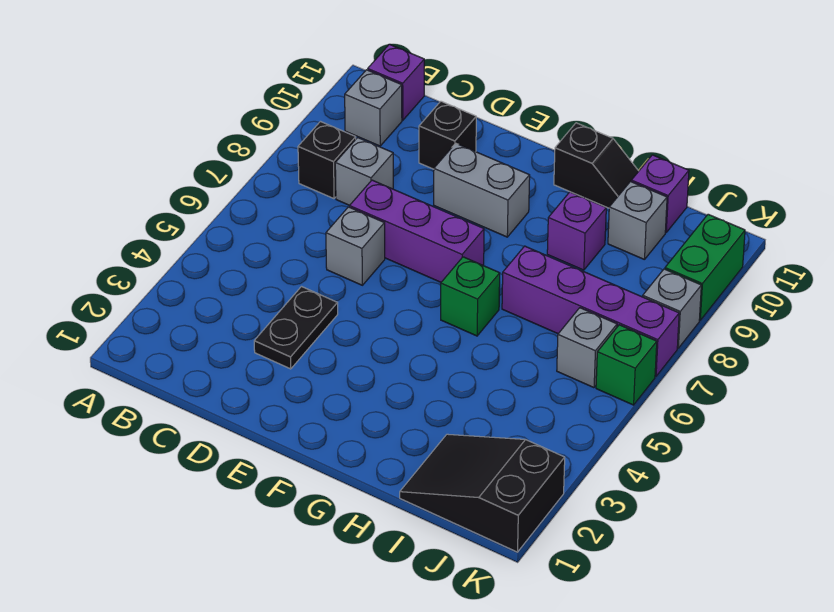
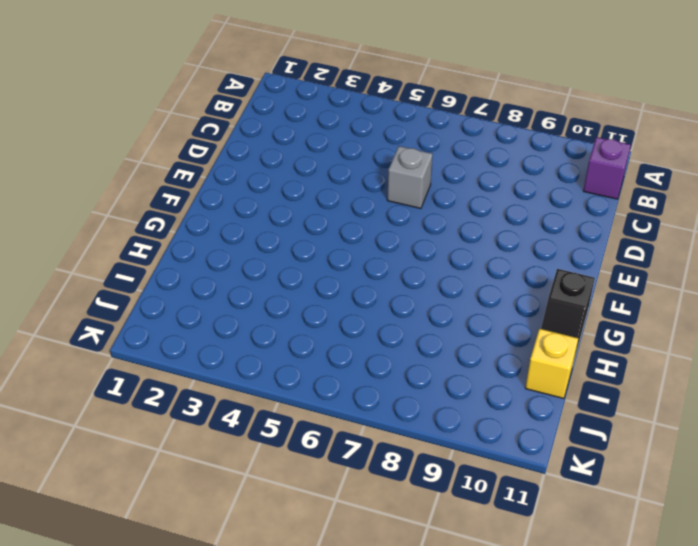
yellow 1x1 brick [525,329,578,399] -> purple 1x1 brick [631,155,689,232]
none -> black 1x1 brick [298,122,356,199]
none -> grey 1x1 brick [345,70,402,146]
none -> grey 1x1 brick [335,138,393,205]

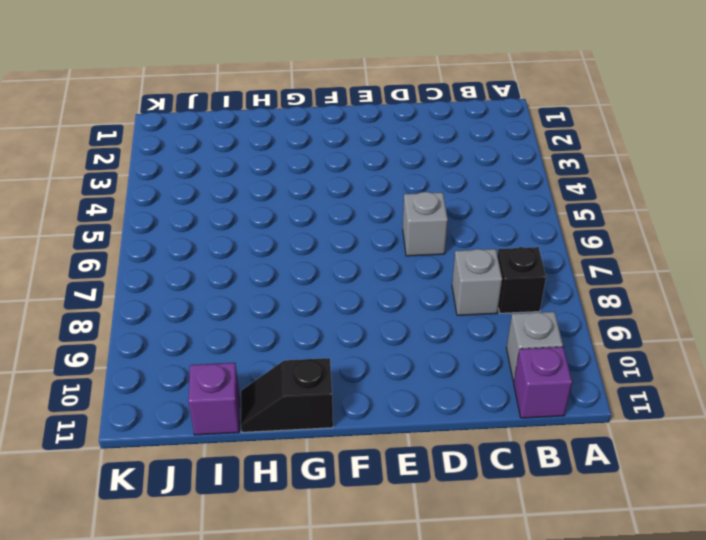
none -> black 1x2 plate [254,287,338,369]
none -> purple 1x3 brick [350,180,484,282]
none -> black 1x1 brick [419,101,476,169]

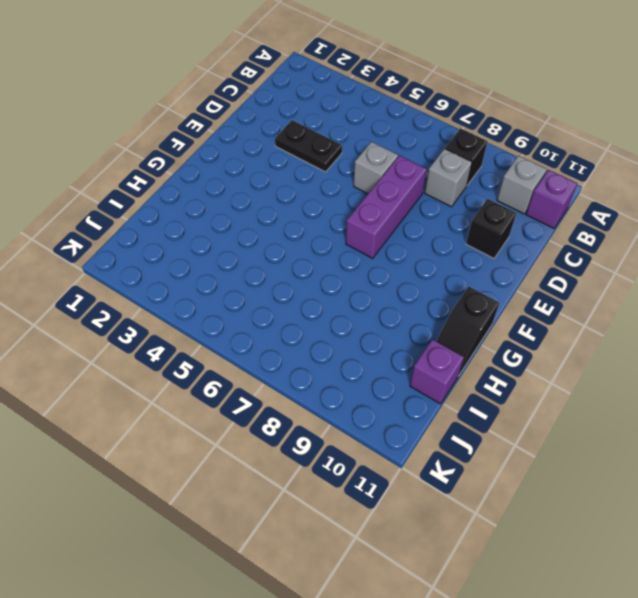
none -> grey 1x2 brick [434,143,530,237]
none -> green 1x1 brick [441,257,500,336]
none -> purple 1x4 brick [502,246,679,376]

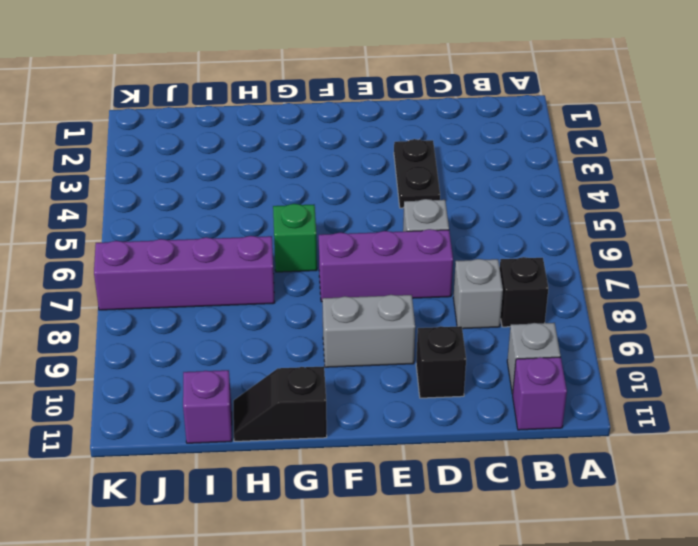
none -> purple 1x1 brick [547,192,606,270]
none -> black 2x3 slope [400,434,565,552]
none -> grey 1x1 brick [608,182,667,260]

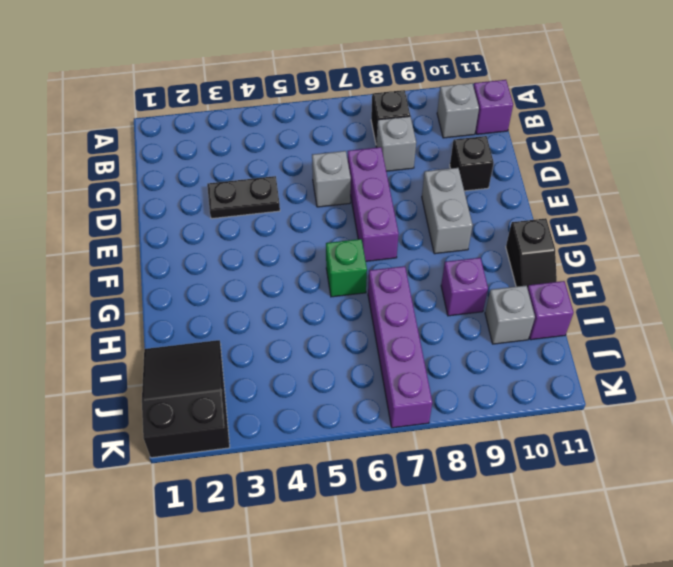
none -> grey 1x1 brick [557,308,617,388]
none -> green 1x1 brick [596,325,657,405]
none -> grey 1x1 brick [643,269,701,348]

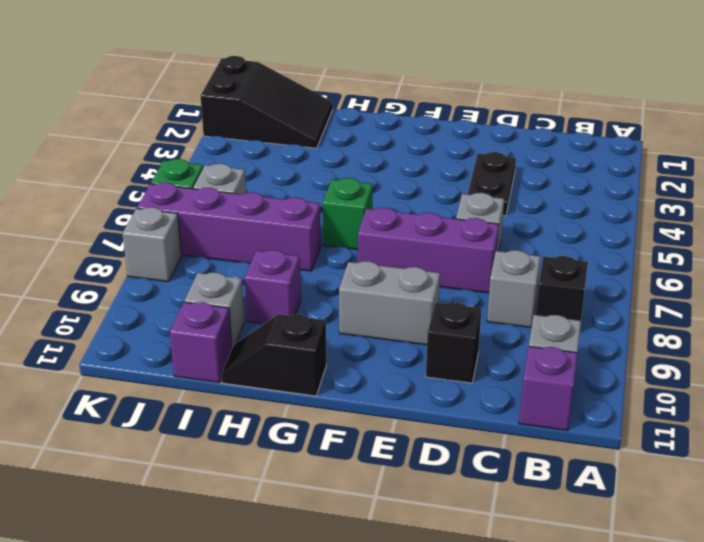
none -> green 1x2 brick [665,214,745,320]

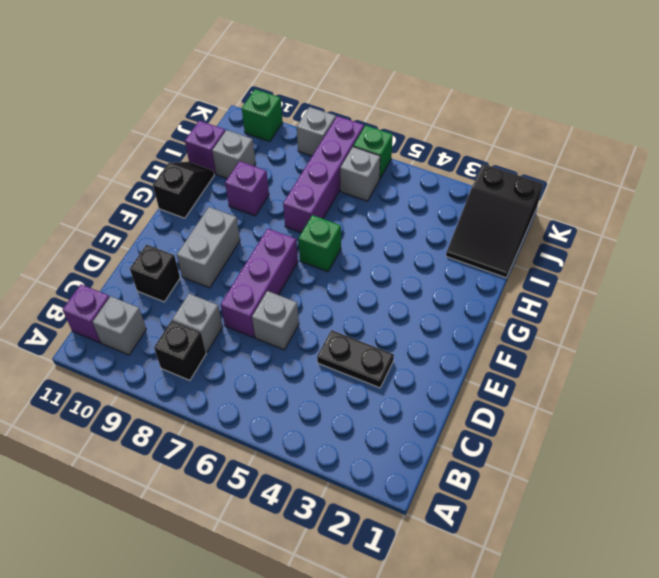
green 1x1 brick [242,89,283,142] -> green 1x2 brick [665,214,745,320]

